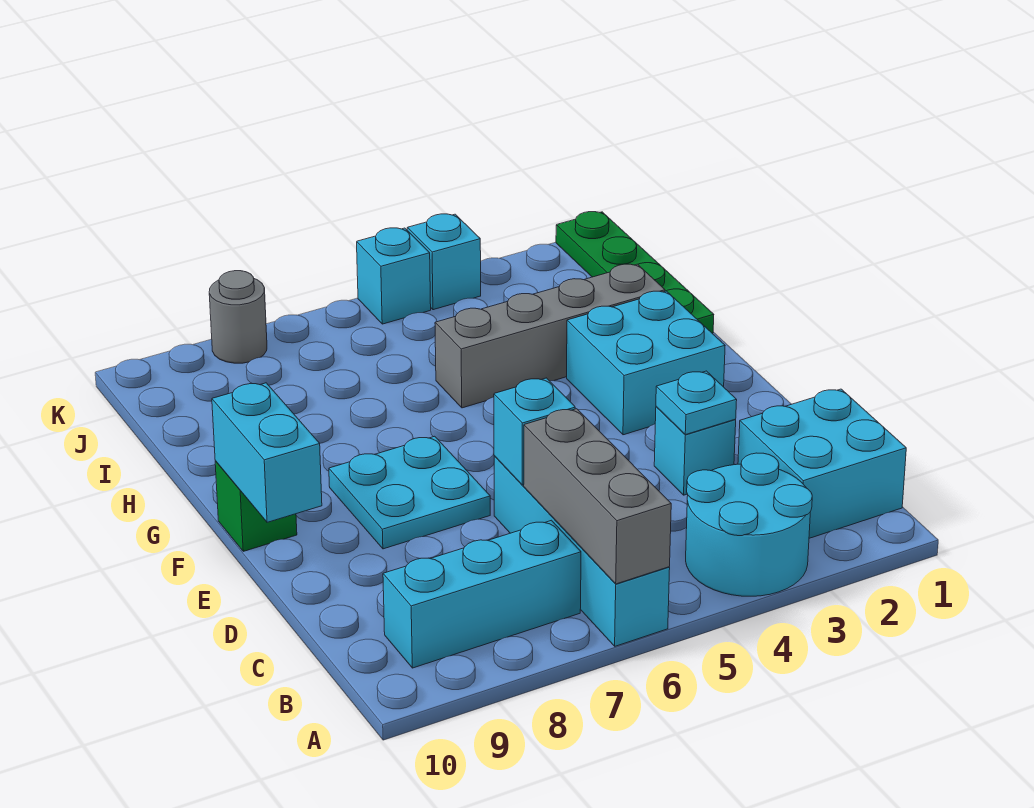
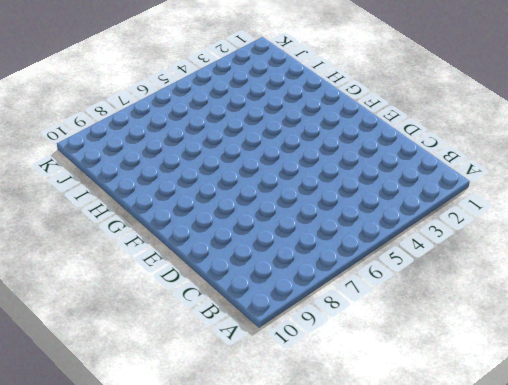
none -> cyan 2x2 round brick [686,453,812,596]
none -> cyan 1x4 brick [494,456,670,646]
none -> cyan 2x2 brick [738,389,906,538]

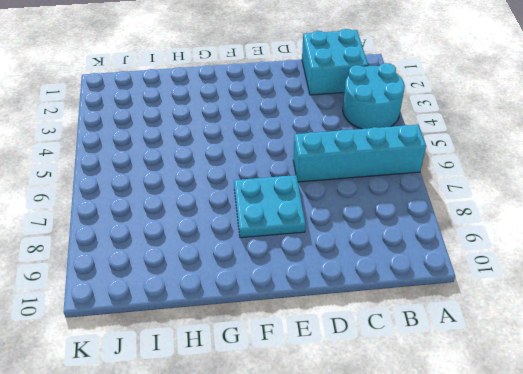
none -> cyan 1x3 brick [383,520,581,668]
none -> cyan 1x1 brick [654,407,736,495]
none -> cyan 2x2 brick [567,291,725,435]

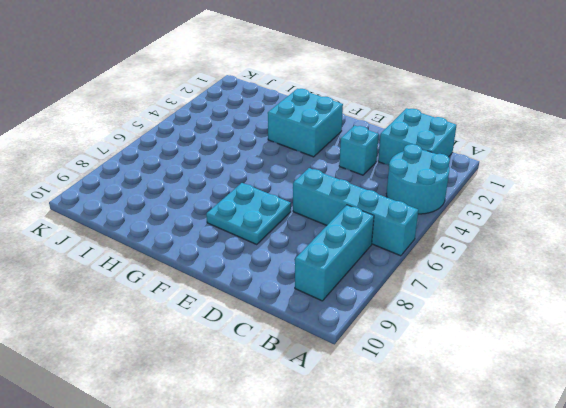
none -> green 1x1 brick [215,461,297,551]
none -> green 1x4 plate [556,212,714,333]
none -> grey 1x4 brick [435,264,665,408]

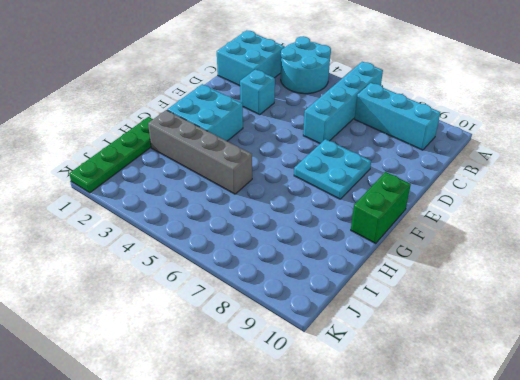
green 1x2 brick [351,172,411,243] -> green 1x1 brick [215,461,297,551]
none -> cyan 1x1 brick [407,214,481,310]
none -> cyan 1x1 brick [357,228,431,324]
none -> grey 1x1 round brick [209,271,267,363]

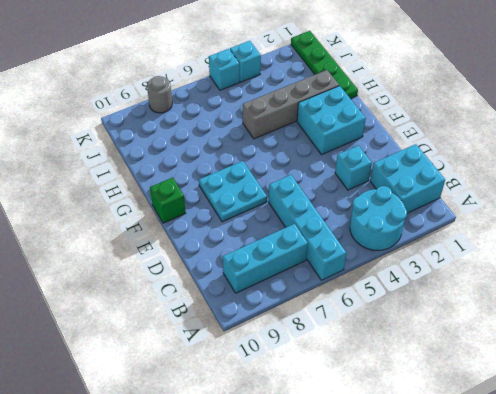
none -> grey 1x3 brick [524,409,671,584]
none -> cyan 1x1 plate [656,371,737,435]
none -> cyan 1x1 brick [494,378,575,485]

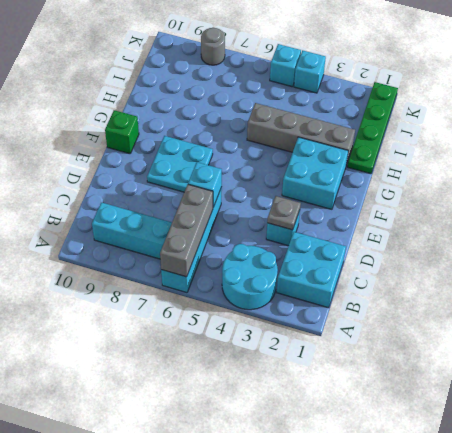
grey 1x1 plate [267,196,301,230] -> cyan 1x1 plate [656,371,737,435]
none -> cyan 1x2 brick [212,383,322,522]

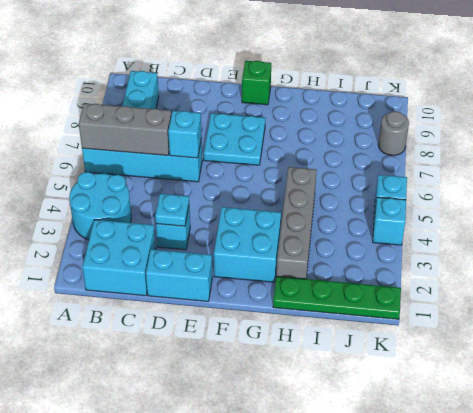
cyan 1x2 brick [146,249,213,301] -> cyan 1x2 brick moved to [212,383,322,522]

